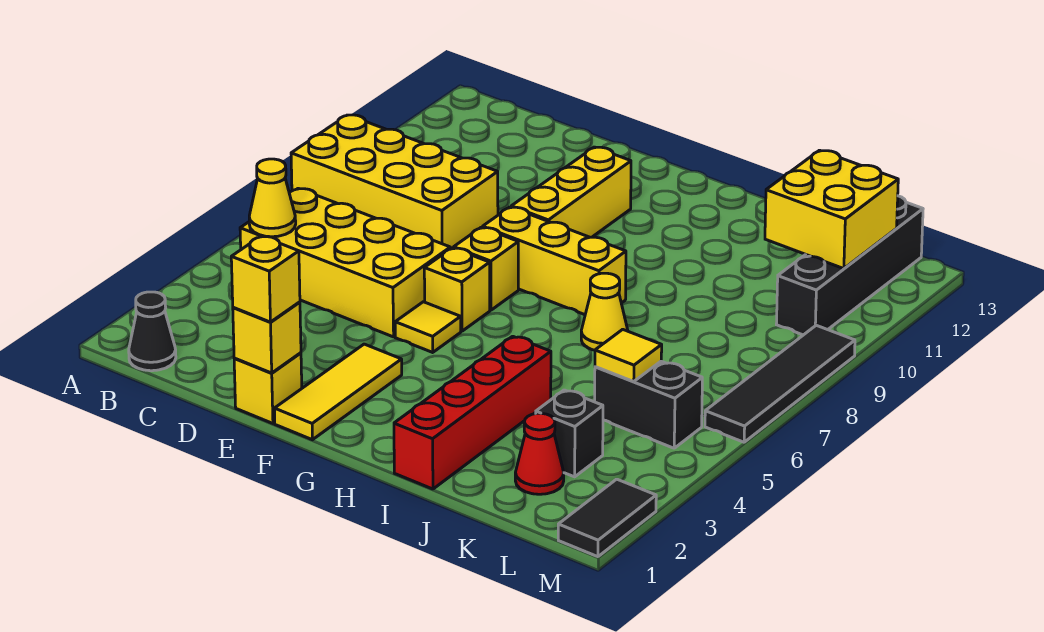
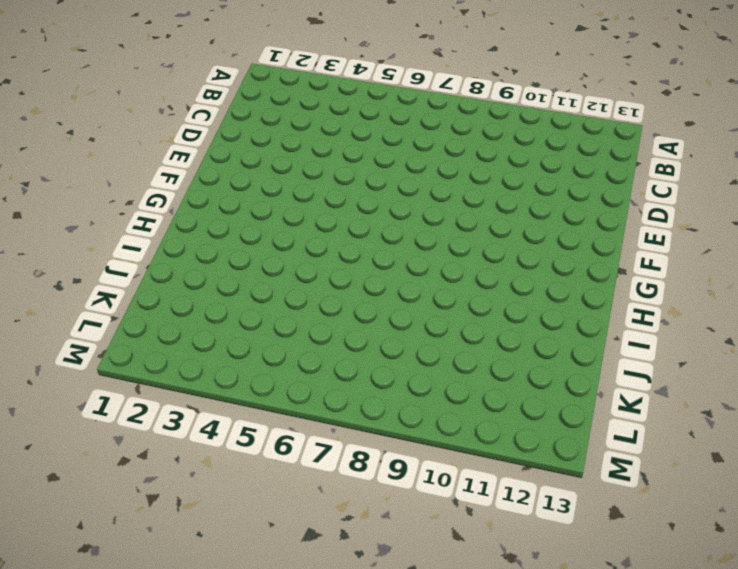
none -> yellow 2x4 brick [291,115,498,249]
none -> black 1x1 cone [129,292,176,371]
none -> yellow 2x4 brick [240,188,450,337]

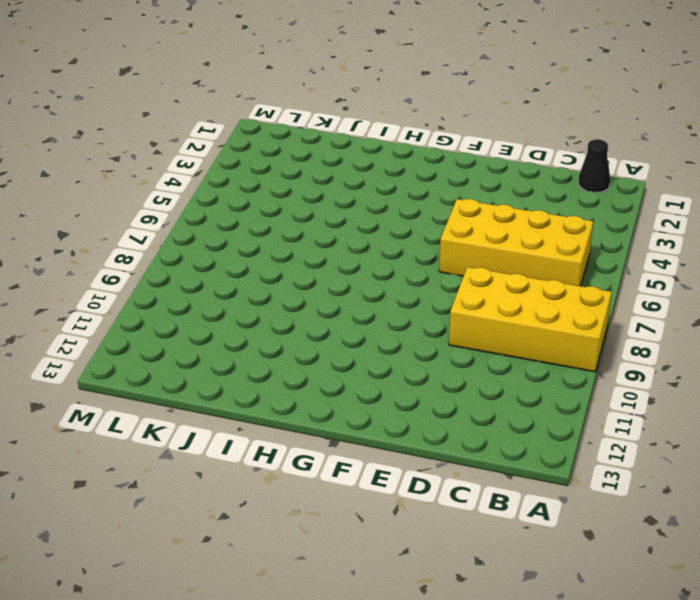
none -> yellow 1x1 brick [234,353,302,423]
none -> yellow 1x3 tile [274,344,402,440]
none -> yellow 1x1 tile [395,302,461,352]

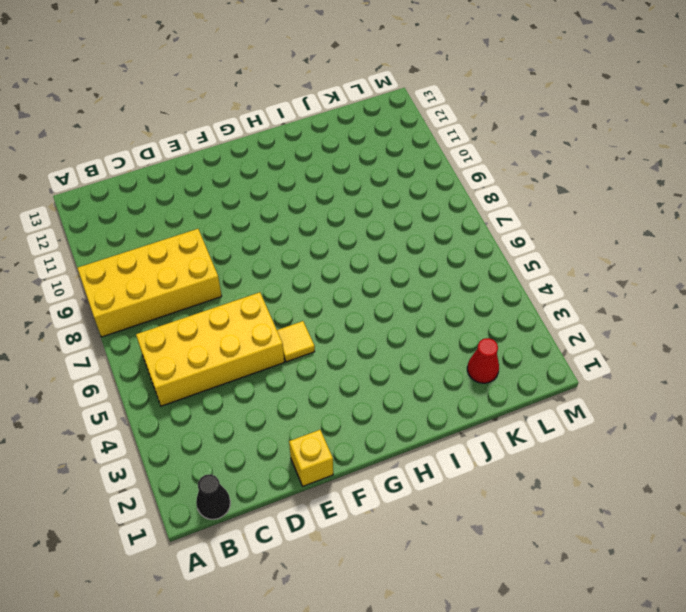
none -> yellow 1x3 tile [274,344,402,440]
none -> yellow 1x1 brick [424,248,490,331]
none -> yellow 1x1 brick [454,227,518,310]

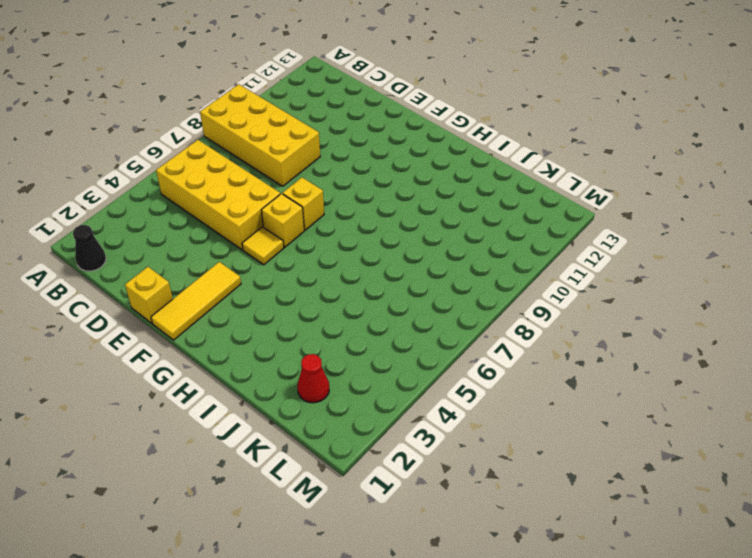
none -> yellow 1x3 brick [483,207,626,315]
none -> yellow 1x3 brick [511,147,631,237]
none -> red 1x4 brick [394,336,551,489]

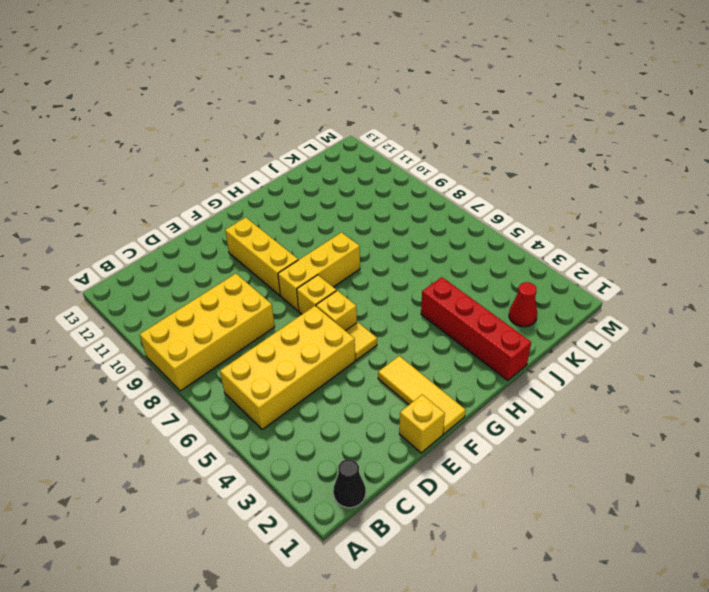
none -> yellow 1x1 cone [581,273,628,350]
none -> black 1x1 brick [536,390,603,477]
none -> black 1x2 brick [595,361,702,448]

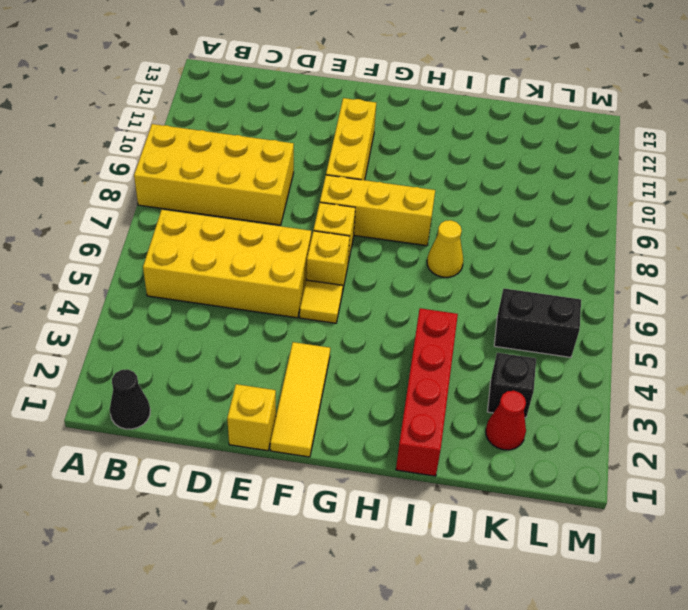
none -> black 1x4 brick [776,196,923,335]
none -> black 1x2 tile [558,479,656,557]
none -> black 1x4 tile [705,325,855,442]

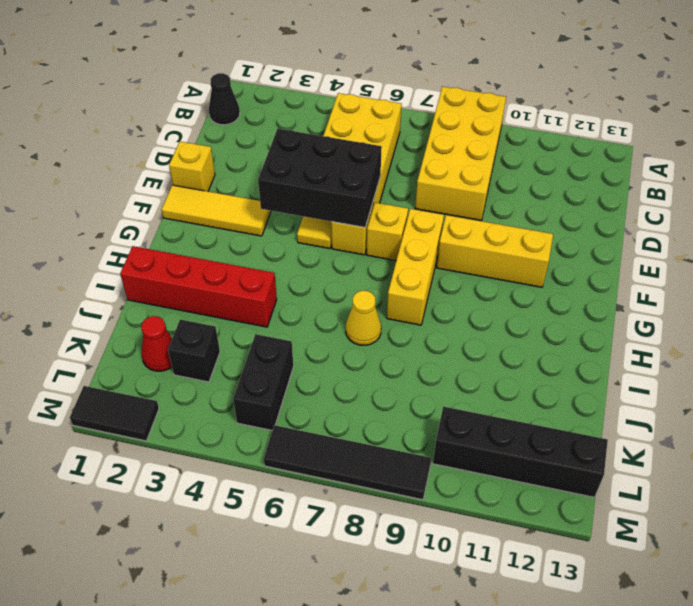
black 2x3 brick [258,129,382,227] -> none
none -> yellow 1x1 cone [249,159,296,237]
none -> yellow 1x1 brick [233,302,301,373]
none -> yellow 1x1 tile [595,329,662,381]

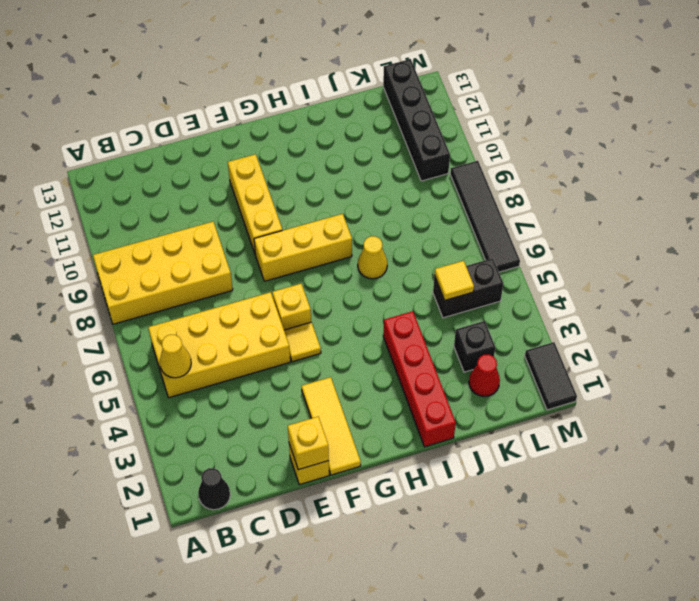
none -> yellow 1x1 brick [454,227,518,310]
none -> yellow 2x2 brick [765,150,898,269]
none -> yellow 1x1 brick [231,236,300,322]

